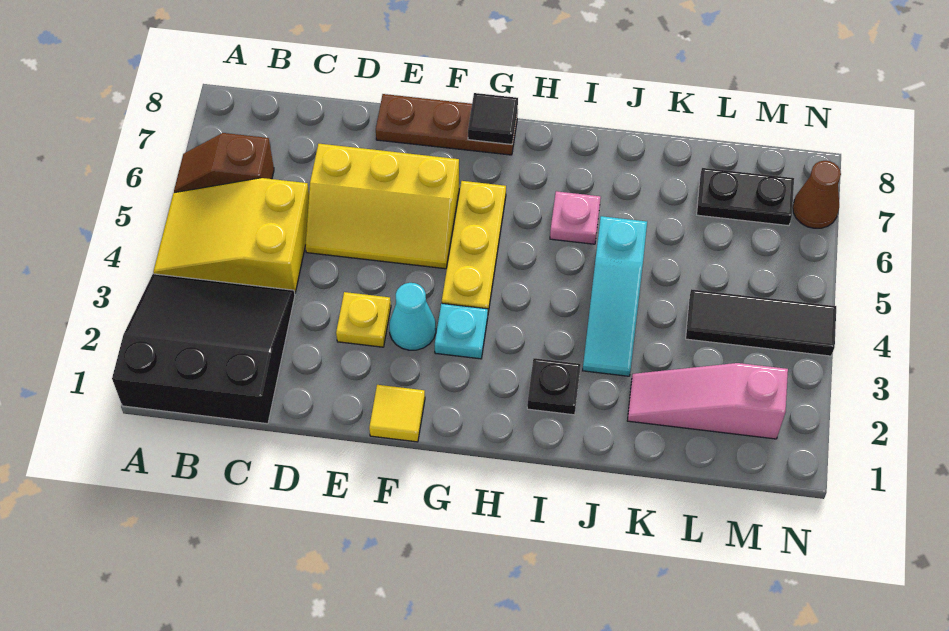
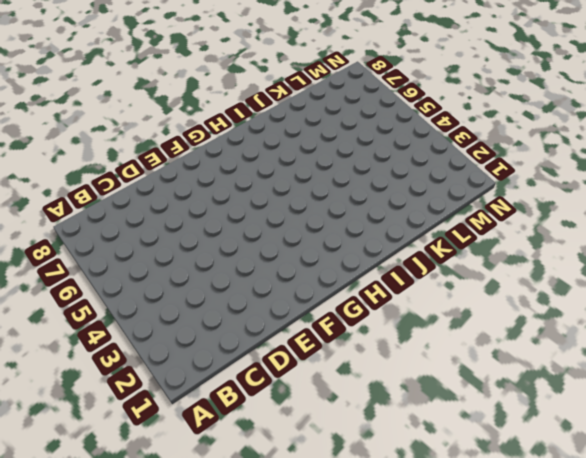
none -> black 3x3 slope [112,274,295,424]
none -> yellow 2x3 slope [153,178,309,293]
none -> brown 1x2 slope [174,133,274,193]

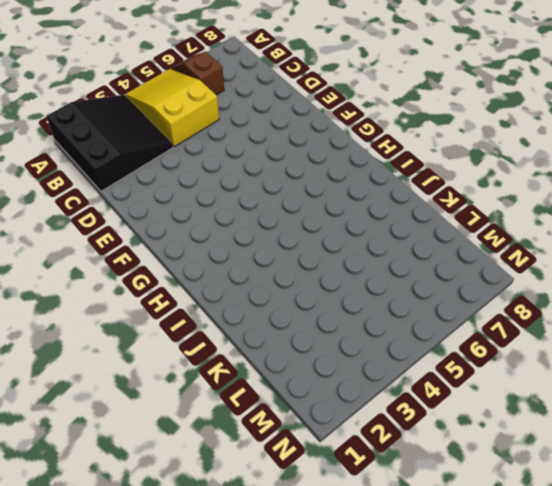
none -> yellow 2x3 slope [305,144,459,269]
none -> yellow 1x1 plate [336,292,391,347]
none -> brown 1x3 plate [376,94,518,155]

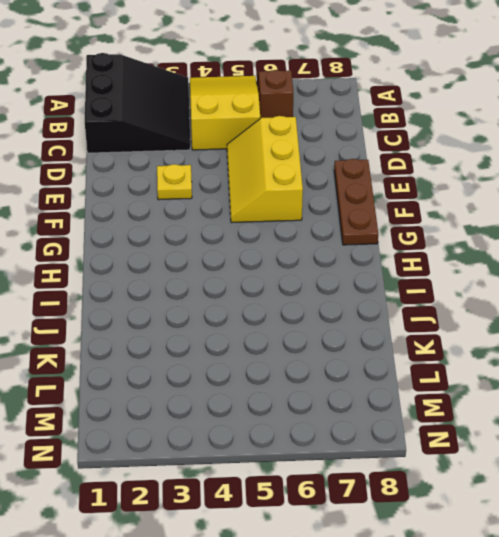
none -> yellow 1x1 tile [369,385,425,442]
none -> cyan 1x1 cone [389,283,436,350]
none -> cyan 1x1 plate [435,303,488,359]

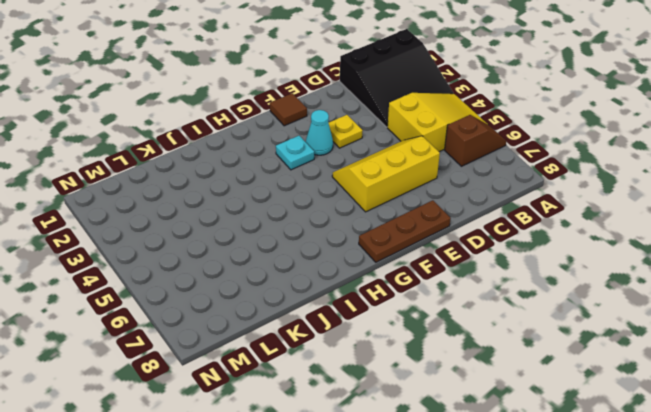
brown 1x1 tile [270,93,307,126] -> yellow 1x1 tile [369,385,425,442]
none -> yellow 1x3 plate [442,181,506,312]
none -> black 1x1 plate [527,358,581,415]
none -> pink 1x1 plate [550,191,601,244]

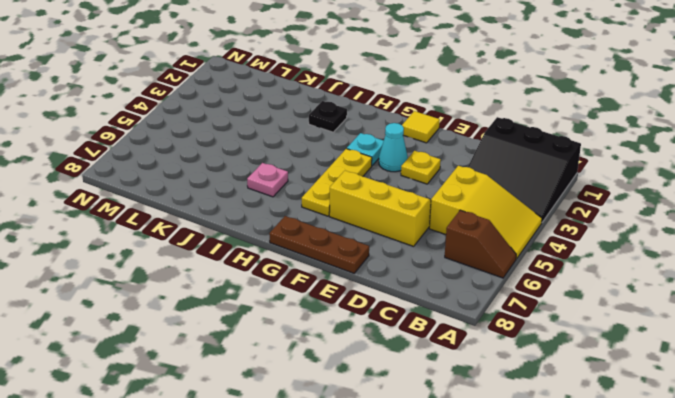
none -> cyan 1x3 slope [583,216,647,376]
none -> pink 1x3 slope [627,363,788,439]
none -> black 1x3 tile [686,289,836,356]

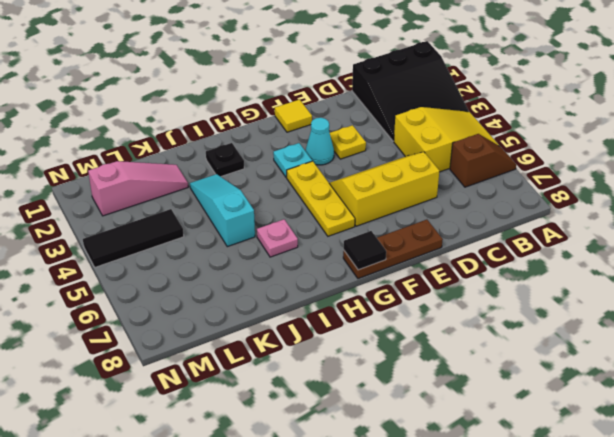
none -> black 1x2 plate [697,168,794,226]
none -> brown 1x1 cone [793,161,841,228]

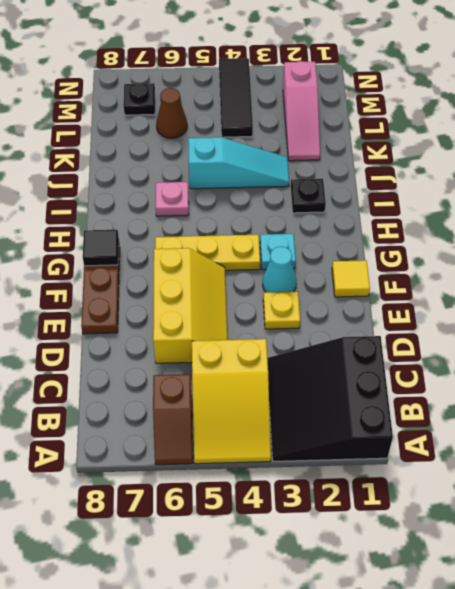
brown 1x1 cone [156,88,187,138] -> brown 1x1 cone moved to [793,161,841,228]
black 1x1 plate [124,83,155,115] -> black 1x2 plate [697,168,794,226]

